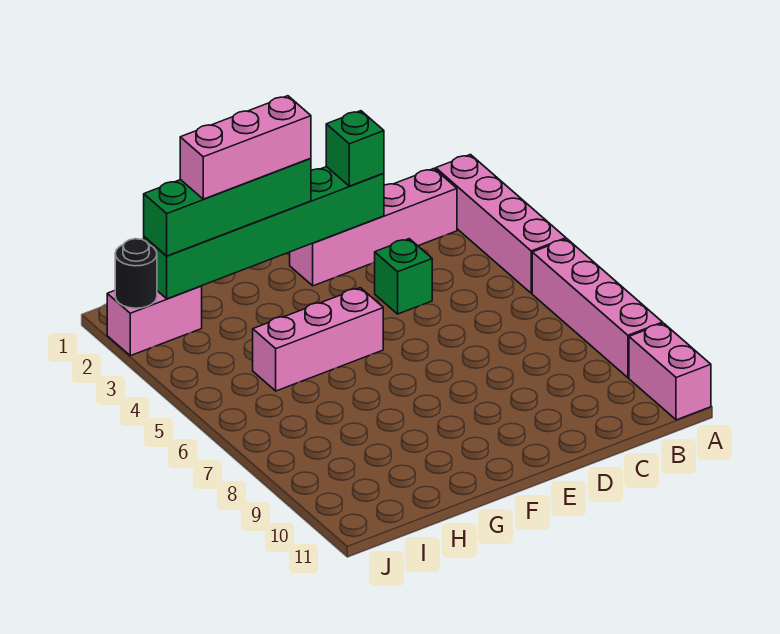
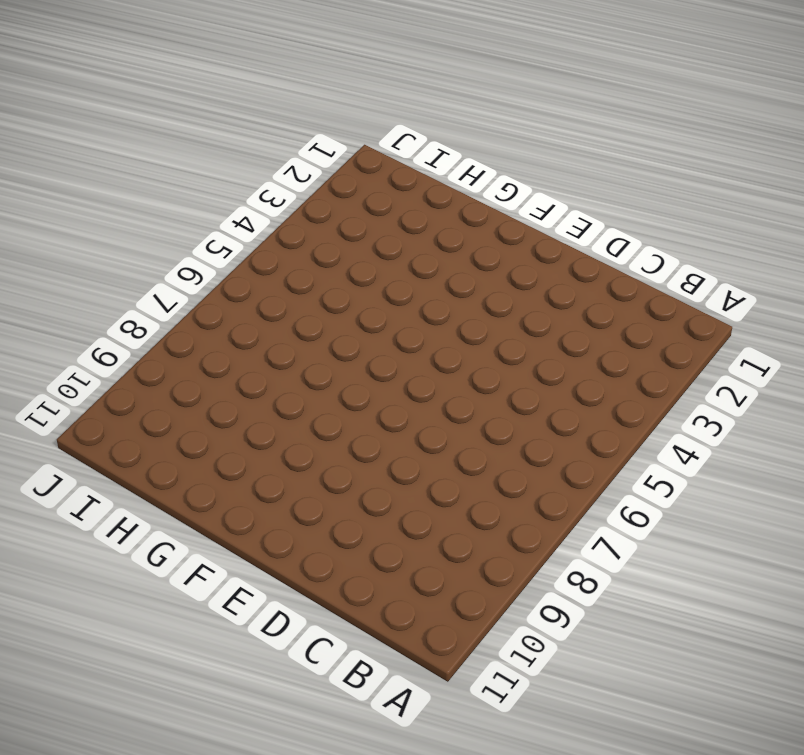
none -> pink 1x4 brick [436,155,566,293]
none -> pink 1x4 brick [532,239,663,378]
none -> pink 1x2 brick [629,323,711,420]

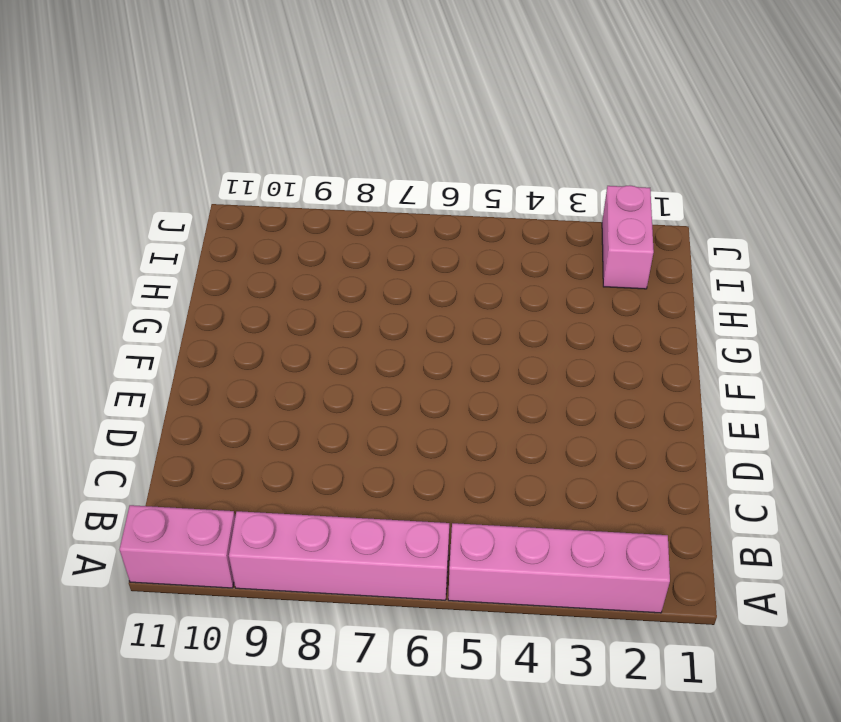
none -> pink 1x4 brick [290,169,457,286]
none -> green 1x1 brick [374,239,432,314]
none -> pink 1x3 brick [253,288,383,391]

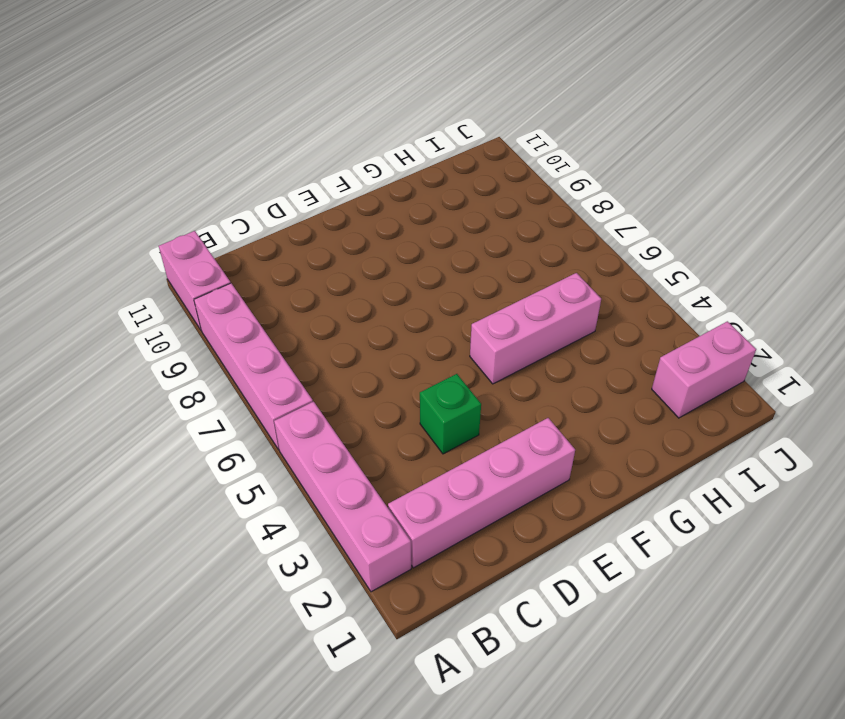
none -> green 1x6 brick [144,167,384,299]
none -> black 1x1 round brick [115,239,157,308]
none -> green 1x1 brick [326,111,384,186]

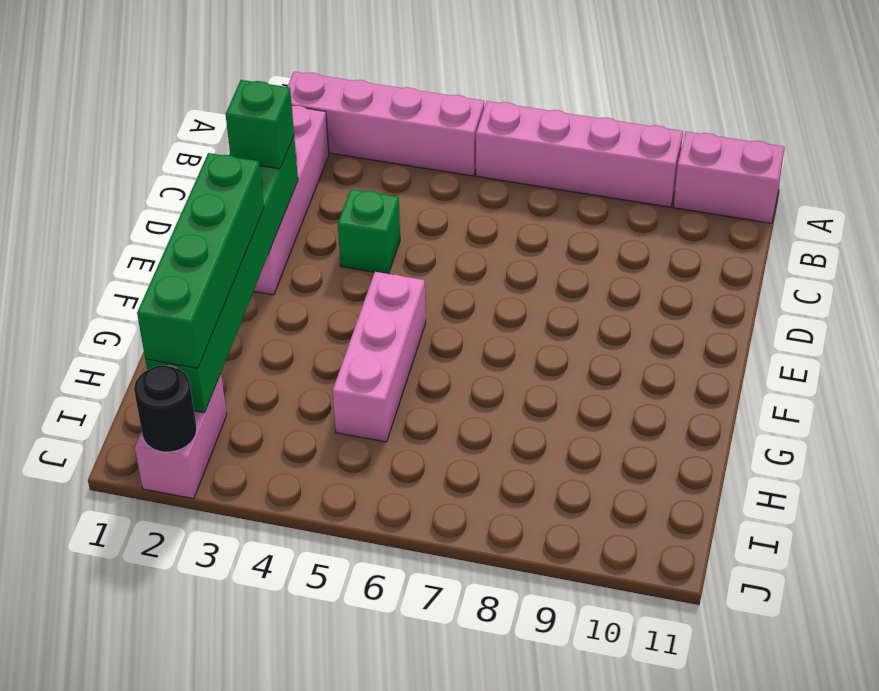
none -> pink 1x3 brick [180,96,311,199]

